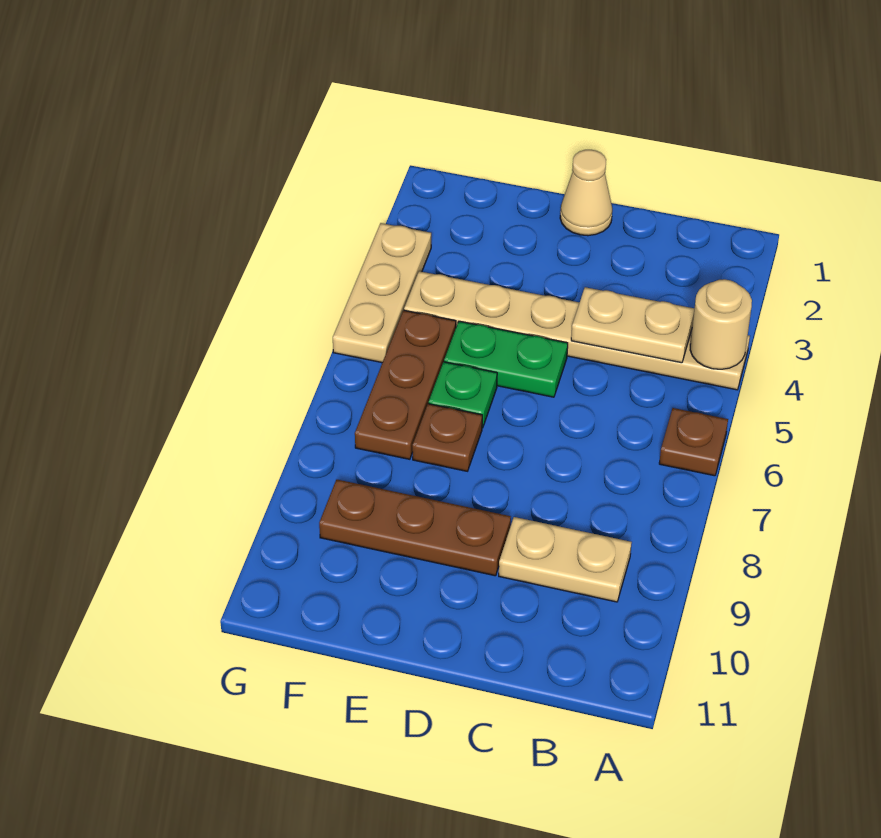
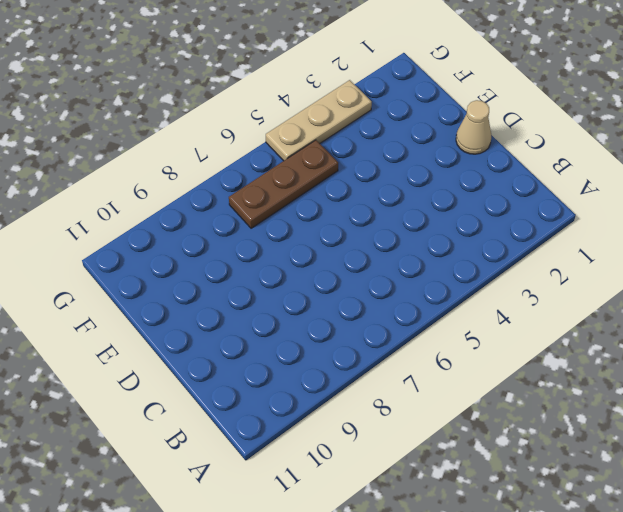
none -> tan 1x6 plate [404,271,750,390]
none -> brown 1x1 plate [659,408,728,476]
none -> tan 1x2 plate [499,517,632,602]

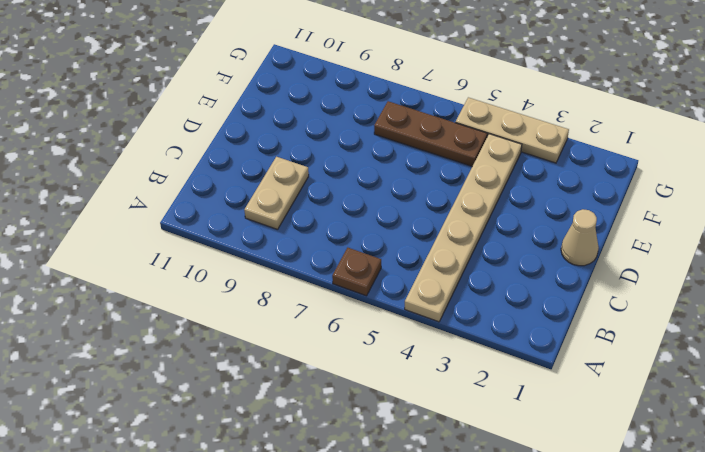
none -> green 1x2 plate [444,321,568,397]
none -> brown 1x3 plate [319,480,511,576]
none -> green 1x1 plate [429,362,497,428]

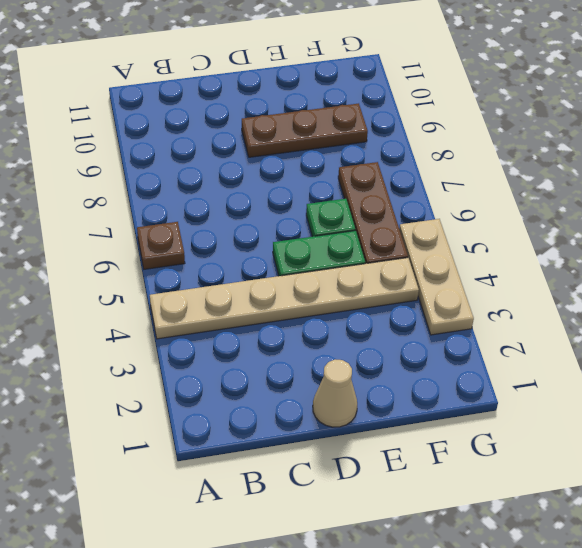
none -> tan 1x2 plate [499,517,632,602]
none -> brown 1x1 plate [412,404,482,471]
none -> tan 1x1 round brick [690,279,752,369]

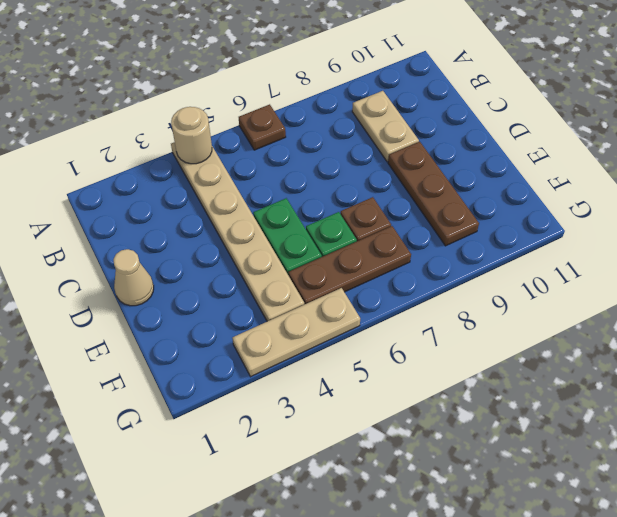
none -> tan 1x2 plate [571,287,694,363]

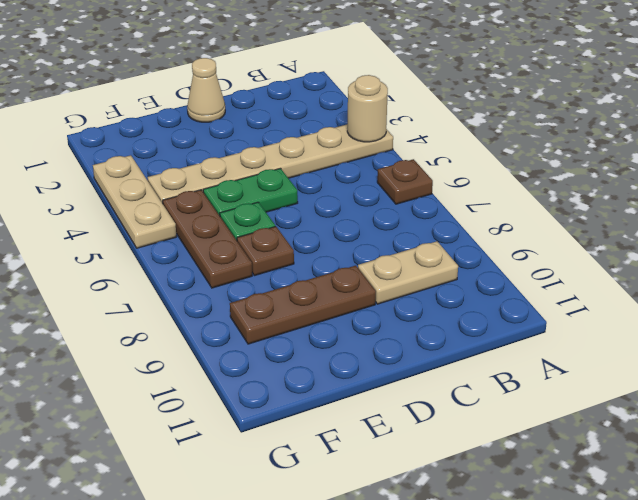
none -> tan 1x2 plate [571,287,694,363]

